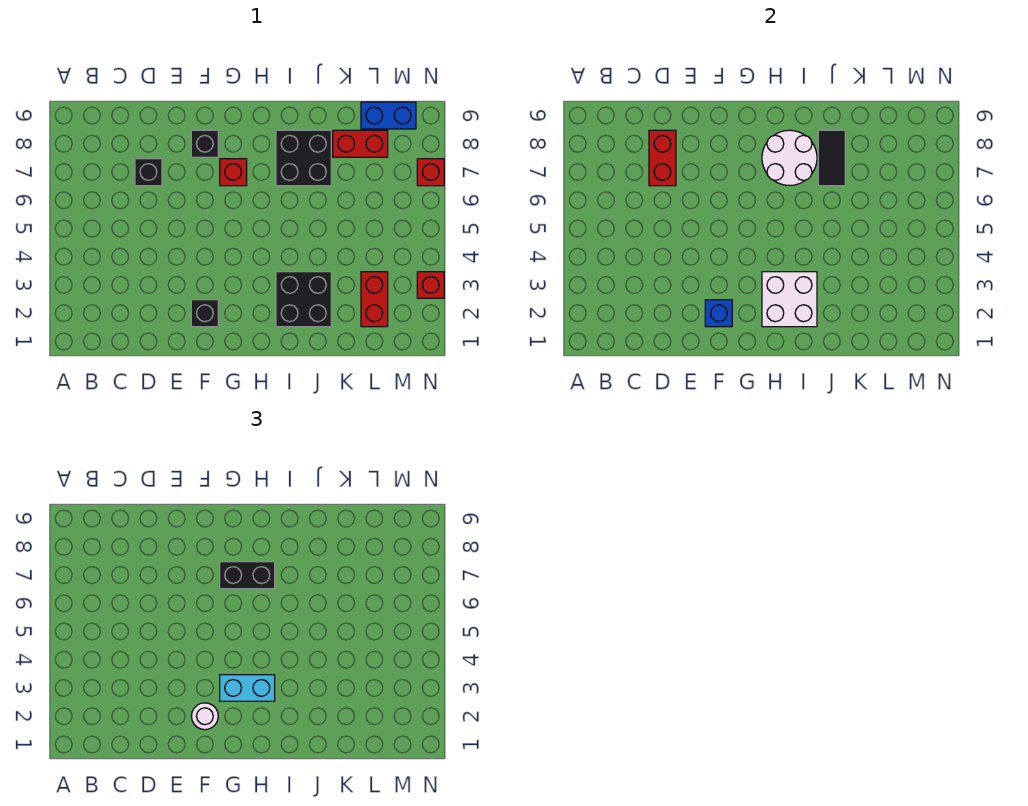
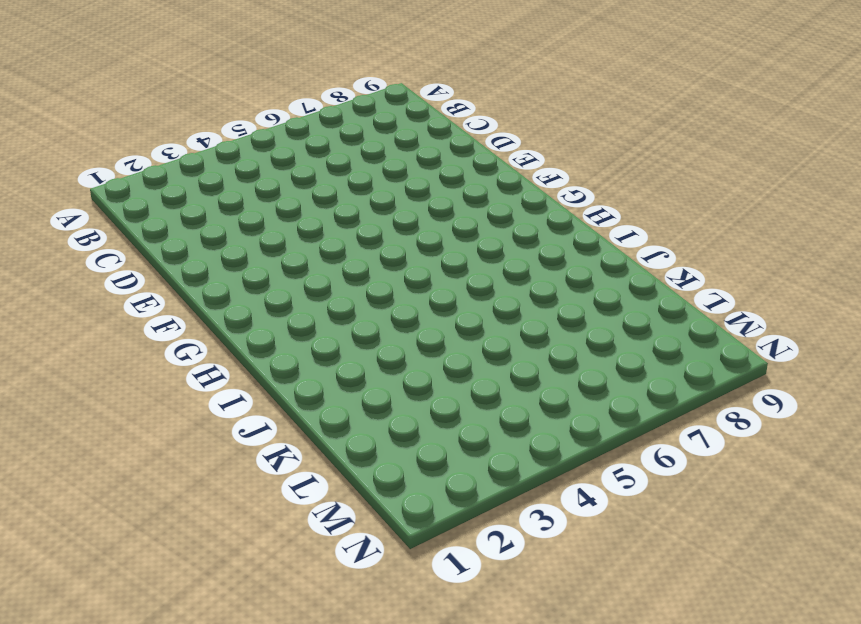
none -> black 1x1 brick [135,159,162,186]
none -> black 1x1 brick [191,300,218,327]
none -> black 1x1 brick [191,130,218,157]

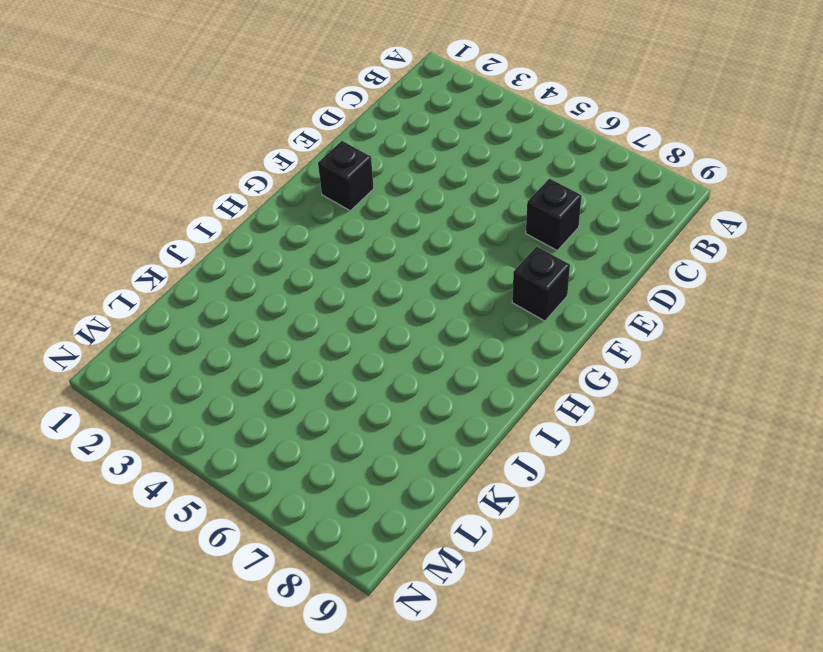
none -> red 1x1 brick [220,159,247,186]
none -> black 2x2 brick [276,272,331,327]
none -> black 2x2 brick [276,130,331,186]

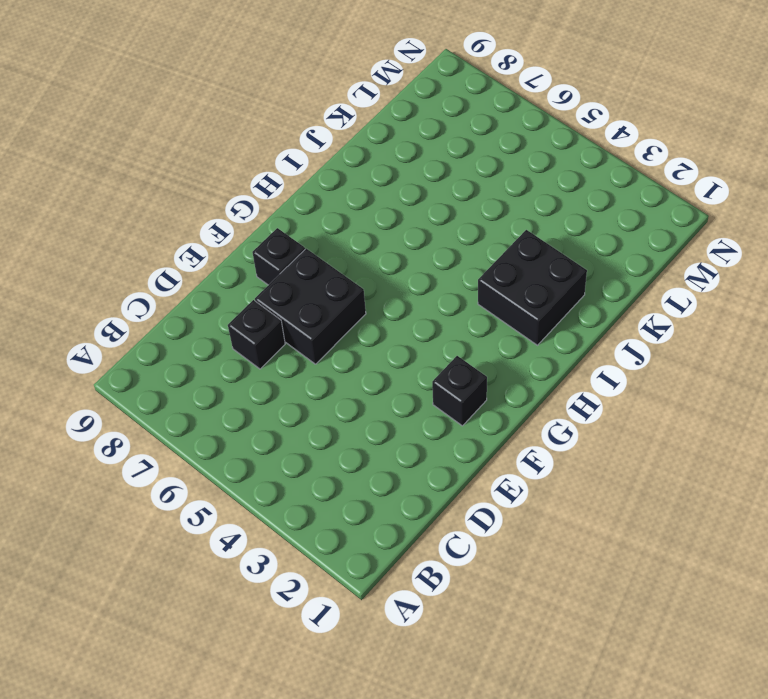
black 2x2 brick [255,249,366,364] -> black 2x2 brick moved to [276,130,331,186]
none -> red 1x1 brick [220,159,247,186]
none -> red 1x2 brick [333,130,388,157]
none -> red 1x2 brick [361,272,388,327]

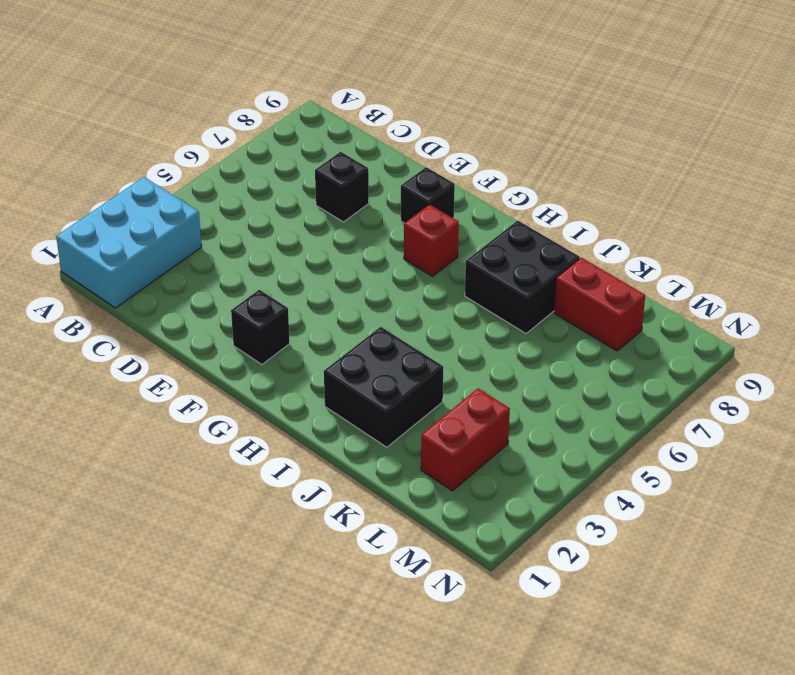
cyan 2x3 brick [56,177,202,308] -> none
none -> blue 1x2 brick [361,102,416,129]
none -> red 1x1 brick [417,272,444,298]
none -> red 1x1 brick [417,159,444,186]

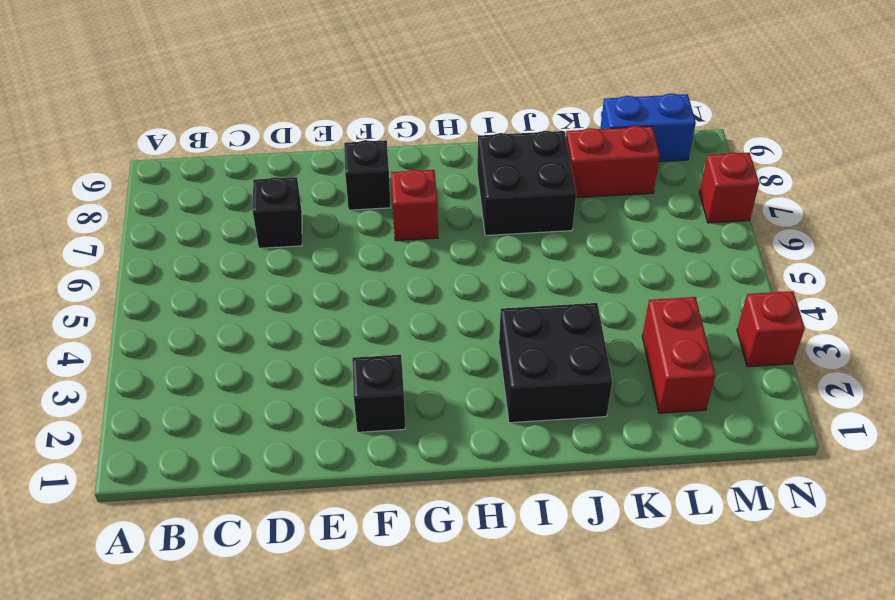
none -> red 1x2 brick [649,130,676,186]
none -> blue 1x1 brick [705,300,732,327]
none -> white 2x2 brick [762,272,817,327]

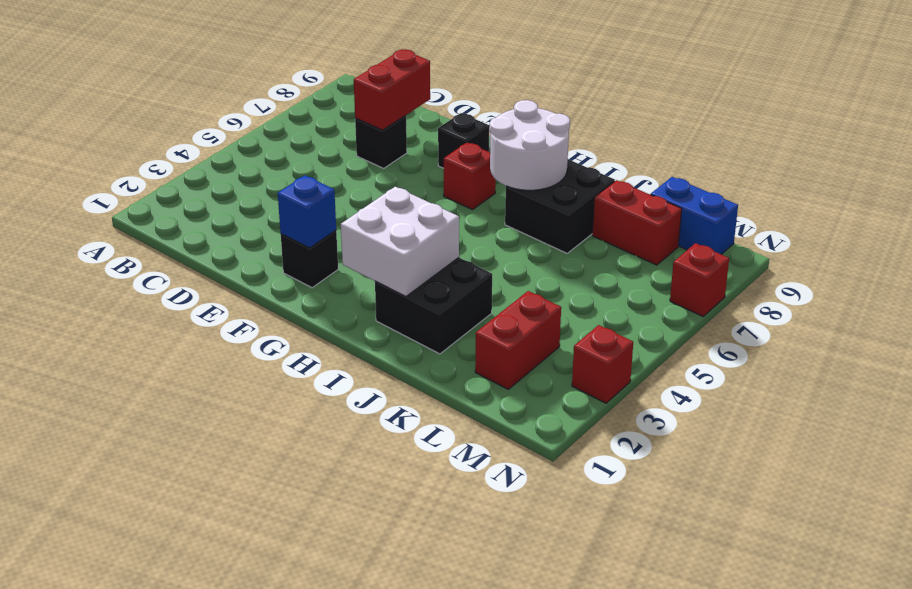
none -> black 1x2 tile [818,130,845,186]
none -> white 1x1 round brick [191,703,218,730]
none -> cyan 1x2 brick [220,675,275,701]

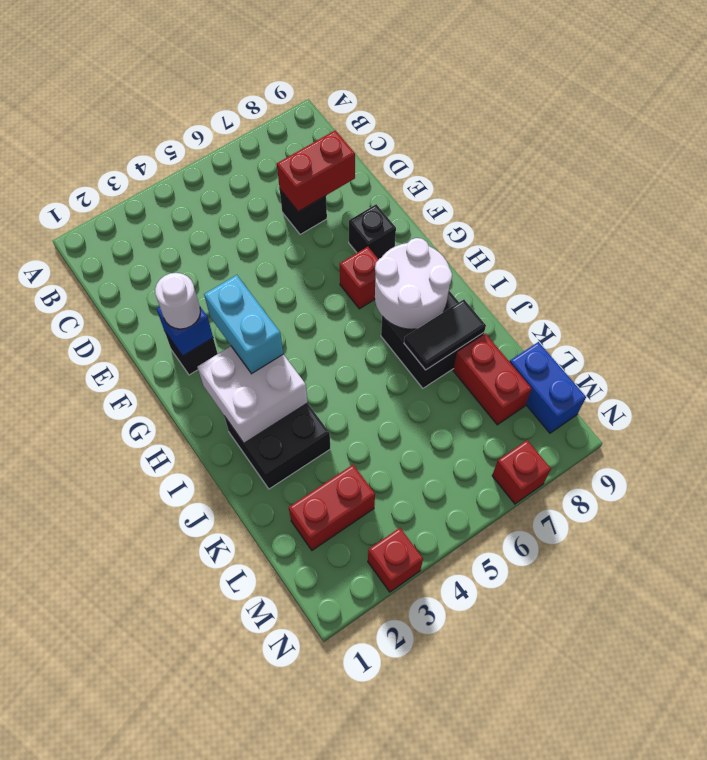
none -> black 1x2 brick [220,562,275,589]

